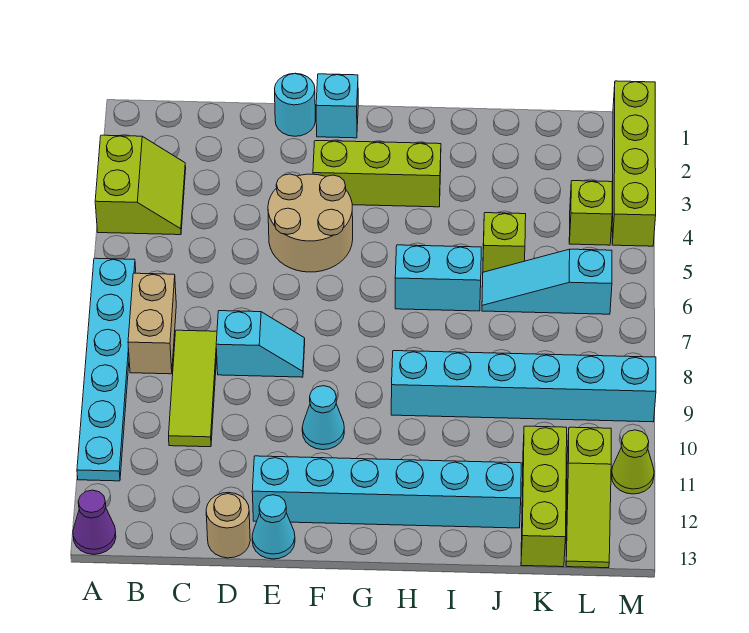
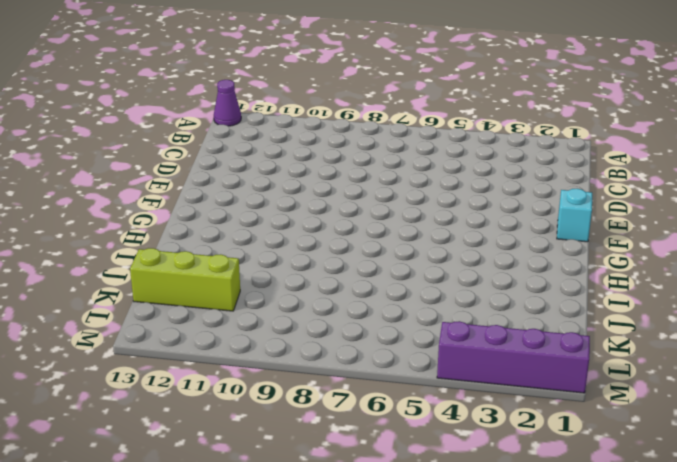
purple 1x4 brick [437,321,590,393] -> lime 1x4 brick [612,81,656,246]
none -> lime 2x2 slope [95,135,186,235]
none -> cyan 1x6 plate [77,258,136,481]
none -> tan 1x2 brick [128,273,176,374]

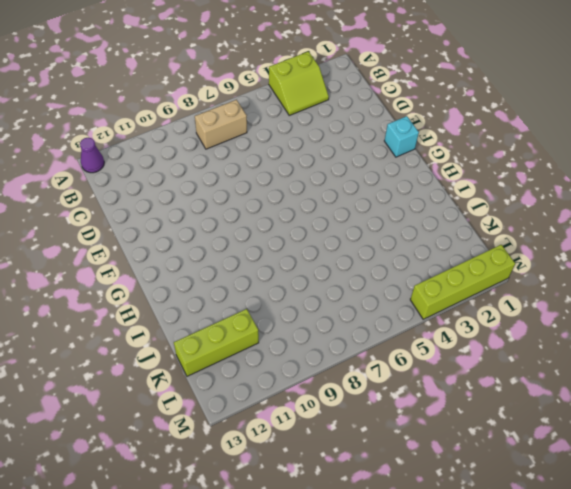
none -> cyan 1x6 plate [77,258,136,481]
none -> lime 1x3 tile [169,330,217,447]
none -> cyan 1x2 slope [216,311,305,377]

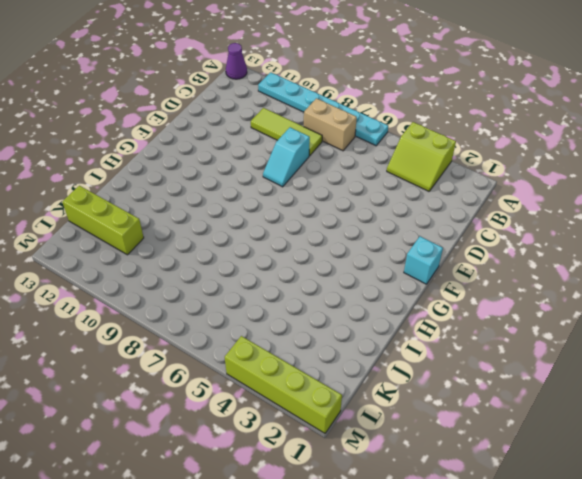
none -> tan 1x1 round brick [206,492,250,558]
none -> cyan 1x1 round brick [275,73,315,136]
none -> tan 2x2 round brick [268,174,353,272]

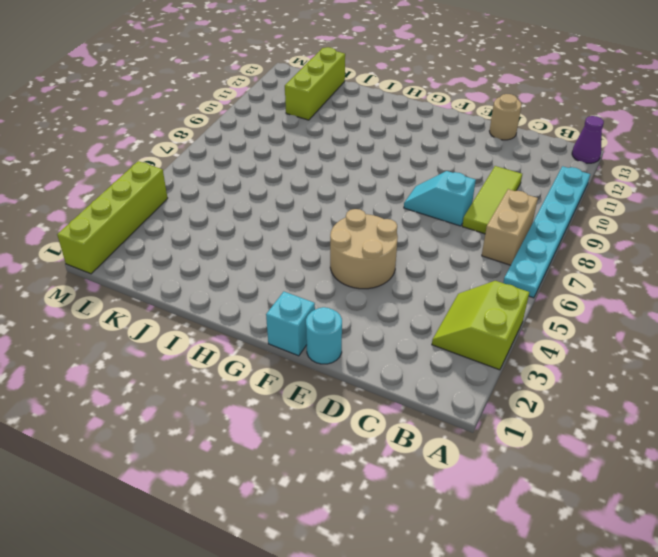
none -> cyan 1x6 brick [252,456,521,528]
none -> cyan 1x1 cone [252,495,295,559]
none -> lime 1x3 brick [313,141,441,207]

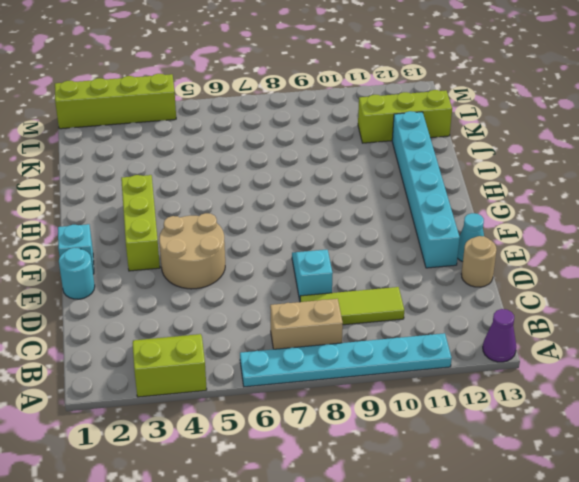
none -> cyan 1x1 cone [302,386,344,450]
none -> cyan 1x2 brick [395,245,481,311]
none -> cyan 1x6 brick [391,351,656,422]

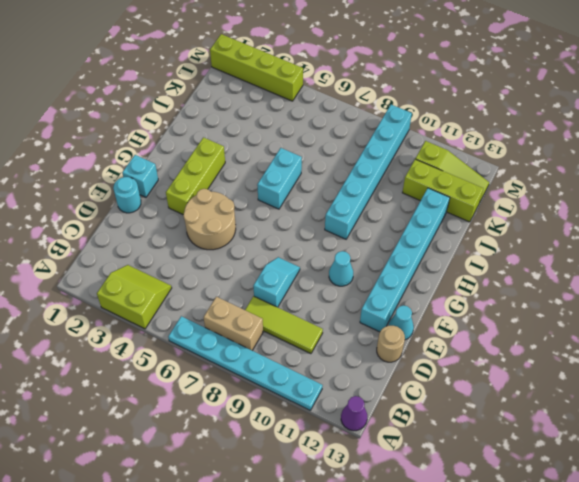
none -> lime 1x1 brick [483,213,526,272]
none -> cyan 1x3 slope [482,249,612,314]
none -> lime 1x1 brick [569,181,612,245]

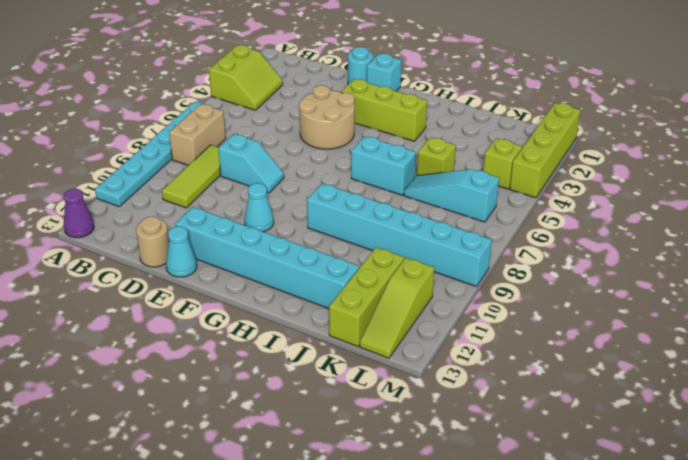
none -> lime 1x1 cone [612,430,654,494]

